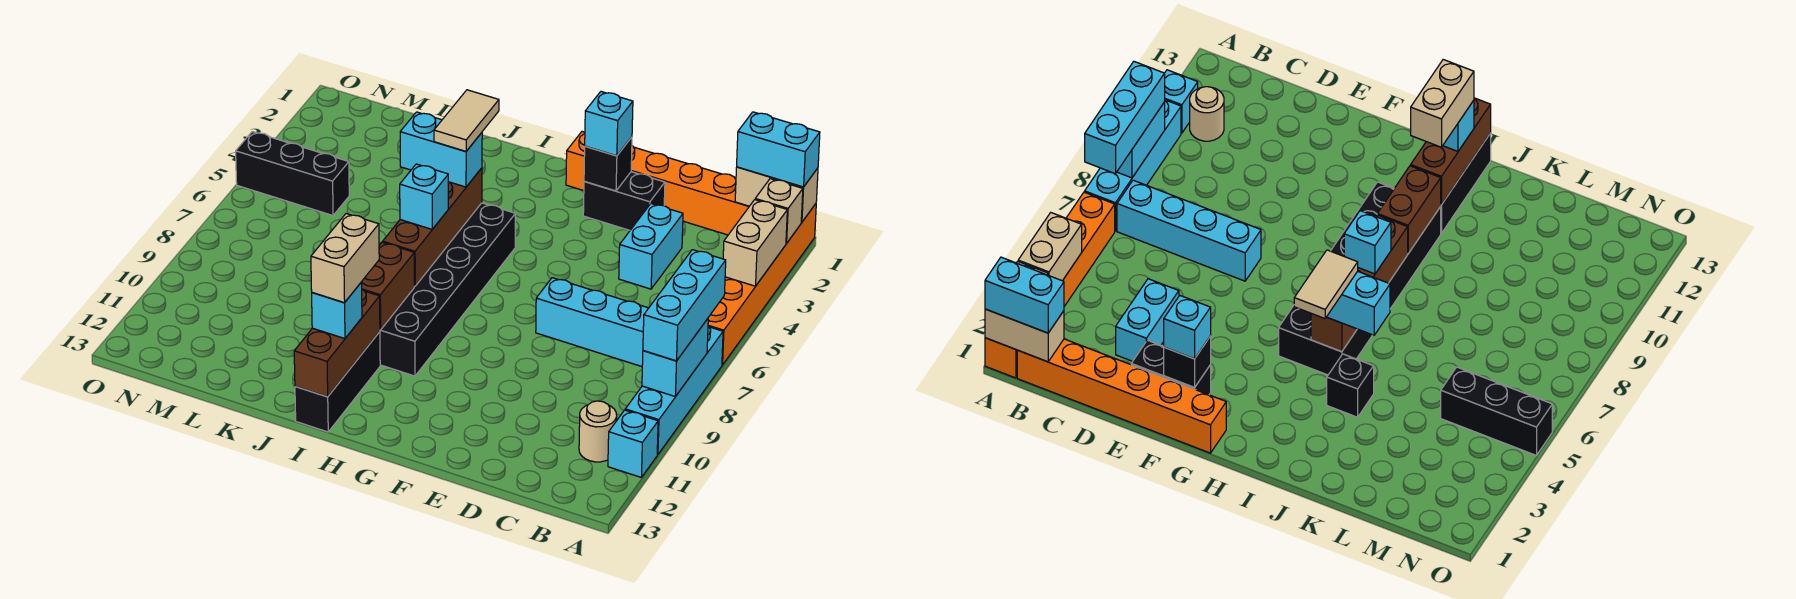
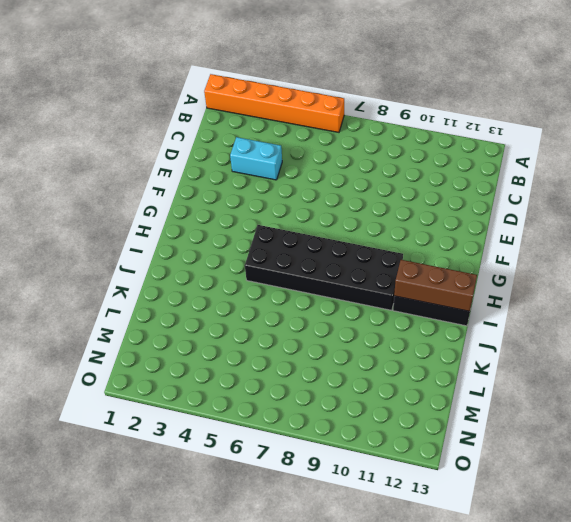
none -> cyan 1x4 brick [625,326,723,455]
none -> cyan 1x1 brick [608,410,658,477]
none -> orange 1x6 brick [566,132,749,235]

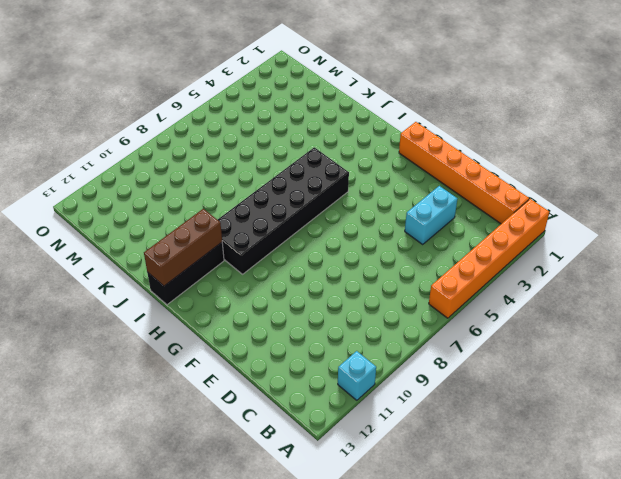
none -> cyan 1x4 brick [625,326,723,455]
none -> cyan 1x4 brick [536,278,648,367]
none -> tan 1x1 round brick [579,401,617,462]

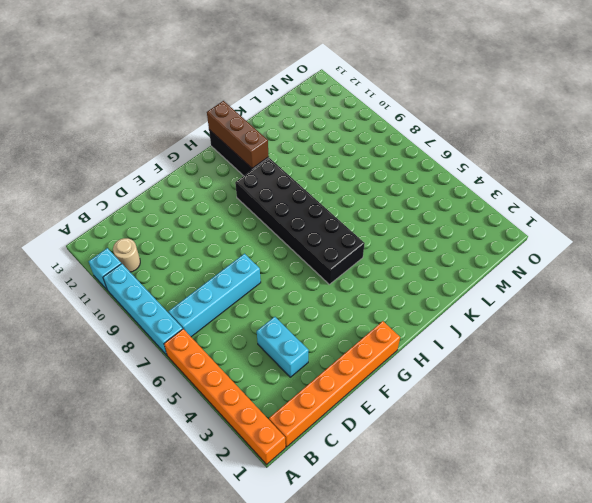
none -> black 1x2 brick [583,172,665,230]
none -> black 1x1 brick [1327,354,1374,417]
none -> black 1x3 brick [236,132,349,215]

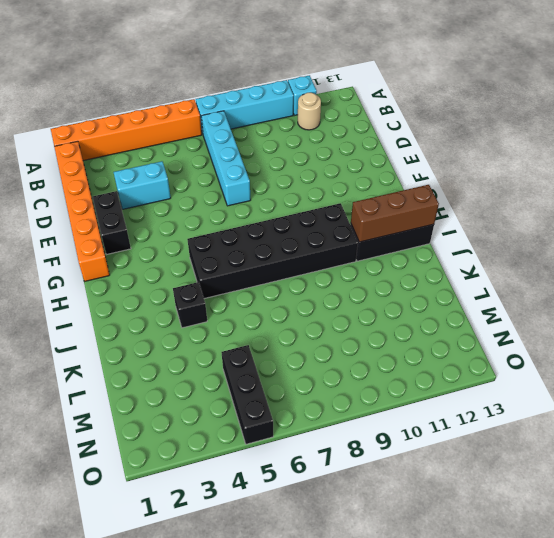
none -> tan 1x2 brick [735,167,818,222]
none -> tan 1x1 brick [755,179,803,243]
none -> tan 1x2 brick [723,200,787,286]

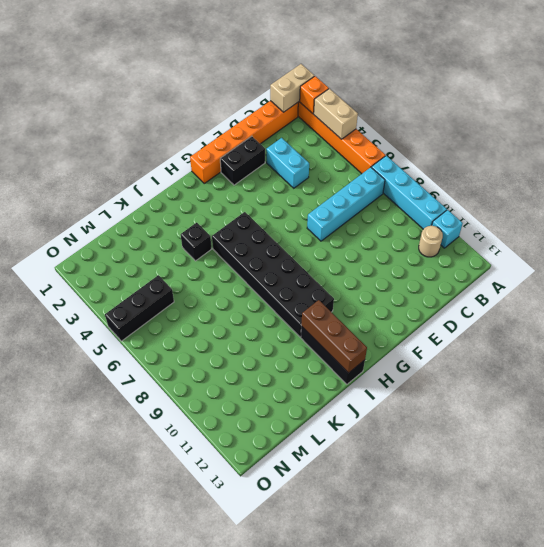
orange 1x1 brick [300,76,329,114] -> tan 1x1 brick [755,179,803,243]
none -> cyan 1x2 brick [642,319,708,396]
none -> black 1x1 brick [584,137,632,191]
none -> brown 1x4 brick [383,168,482,286]

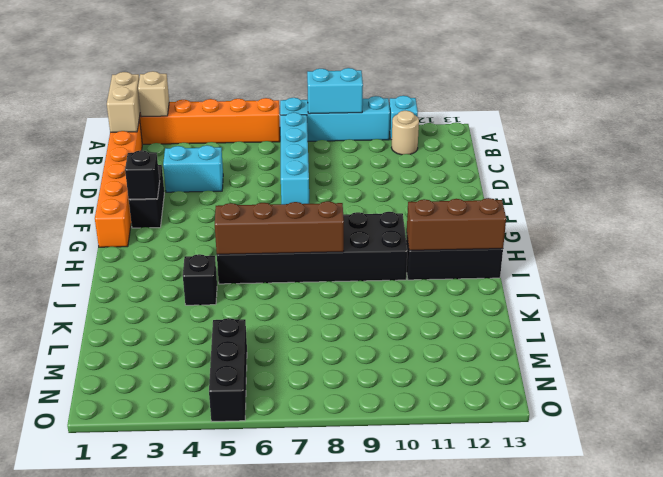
none -> tan 1x2 brick [723,200,787,286]
none -> brown 1x2 brick [362,242,414,330]
none -> cyan 1x2 brick [737,112,820,187]

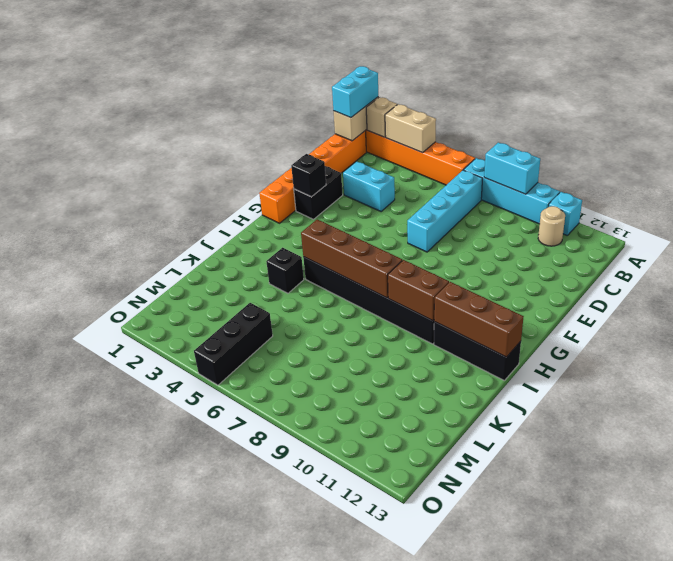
none -> cyan 1x3 brick [643,250,726,361]
none -> cyan 1x1 brick [585,92,633,156]
none -> cyan 1x2 brick [400,112,482,187]

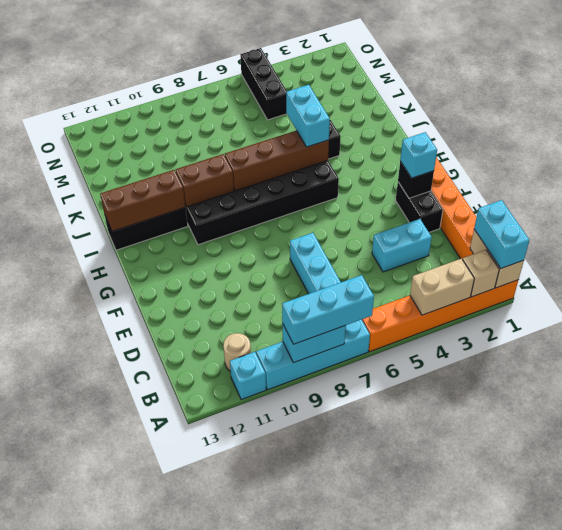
none -> cyan 1x1 brick [400,164,448,229]
none -> cyan 1x1 brick [312,282,362,339]
none -> tan 1x2 tile [434,90,499,151]

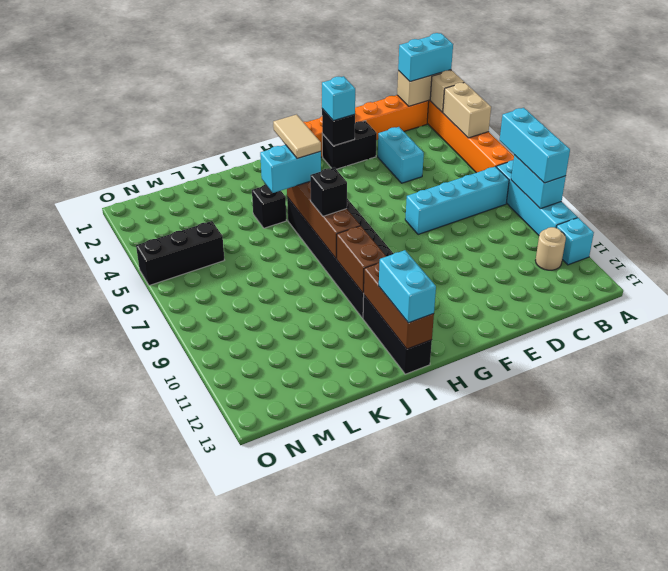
black 1x1 brick [310,167,347,216] -> cyan 1x1 brick [400,164,448,229]
cyan 1x2 brick [379,250,436,323] -> cyan 1x1 brick [312,282,362,339]
none -> tan 1x2 brick [311,214,379,303]

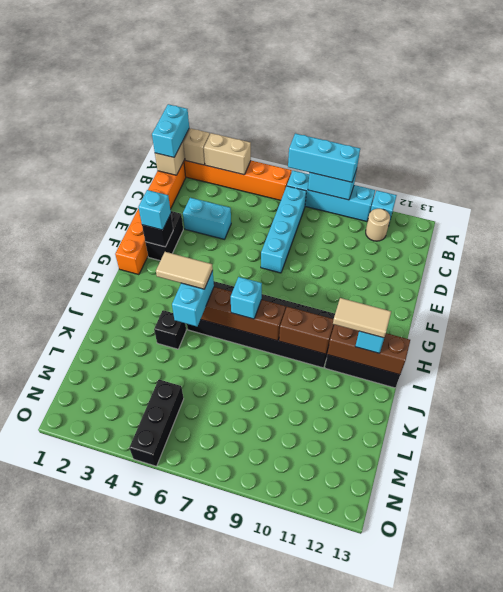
tan 1x2 tile [333,298,391,338] -> tan 1x2 brick [311,214,379,303]

